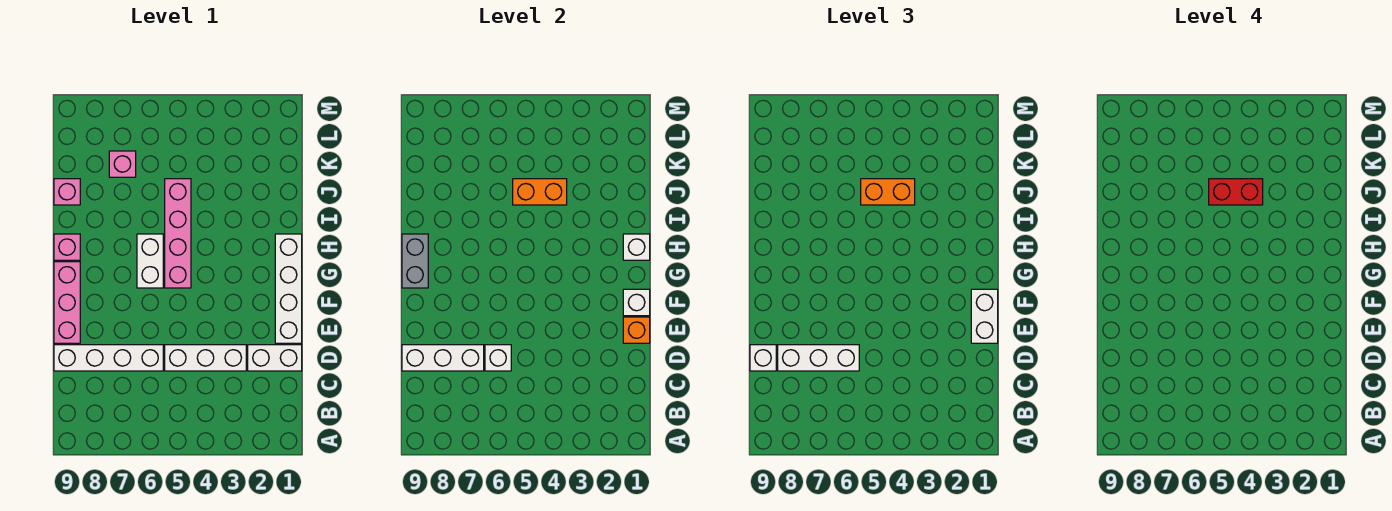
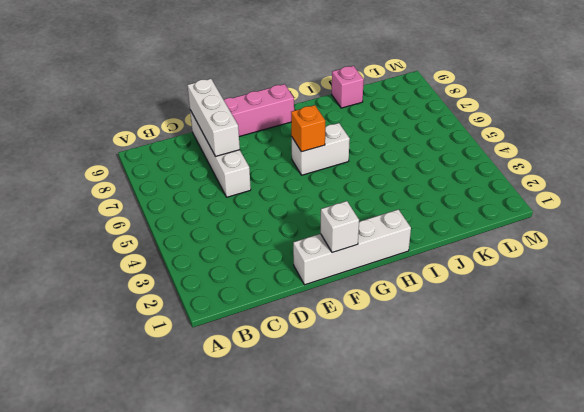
orange 1x1 brick [291,105,325,152] -> orange 1x1 brick moved to [623,317,650,343]
none -> white 1x2 brick [248,345,302,371]
none -> white 1x3 brick [165,345,246,371]
none -> pink 1x4 brick [165,179,191,288]

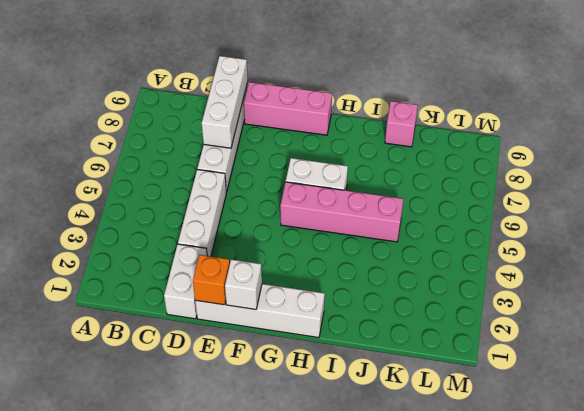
none -> pink 1x1 brick [54,234,80,260]
none -> pink 1x1 brick [109,151,136,177]
none -> white 1x1 brick [485,345,511,371]

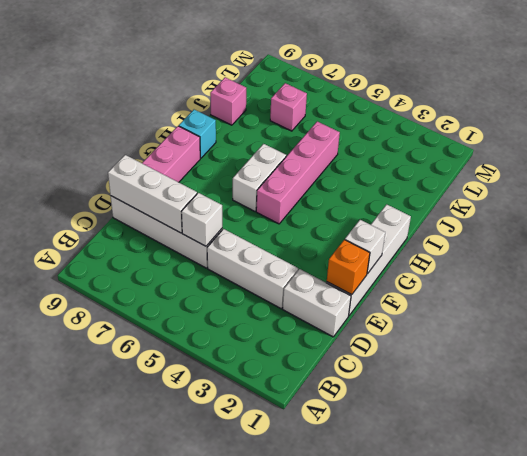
cyan 1x1 brick [179,110,216,158] -> pink 1x1 brick [54,234,80,260]
none -> grey 1x2 brick [402,234,428,288]
none -> white 1x1 brick [623,234,650,260]
none -> orange 1x2 brick [513,179,567,205]

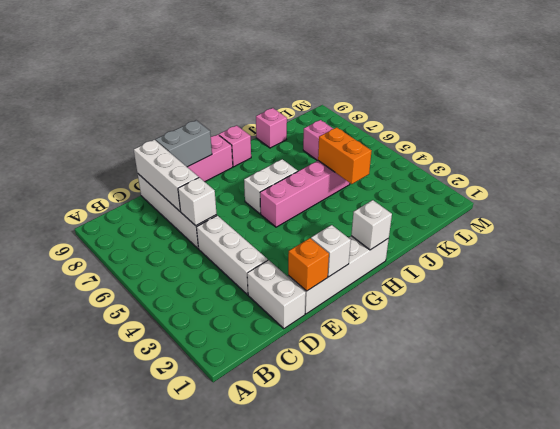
grey 1x2 brick [155,120,212,167] -> grey 1x2 brick moved to [402,234,428,288]
none -> white 1x3 brick [778,345,859,371]
none -> white 1x1 brick [750,345,776,371]
none -> white 1x2 brick [971,289,998,343]

